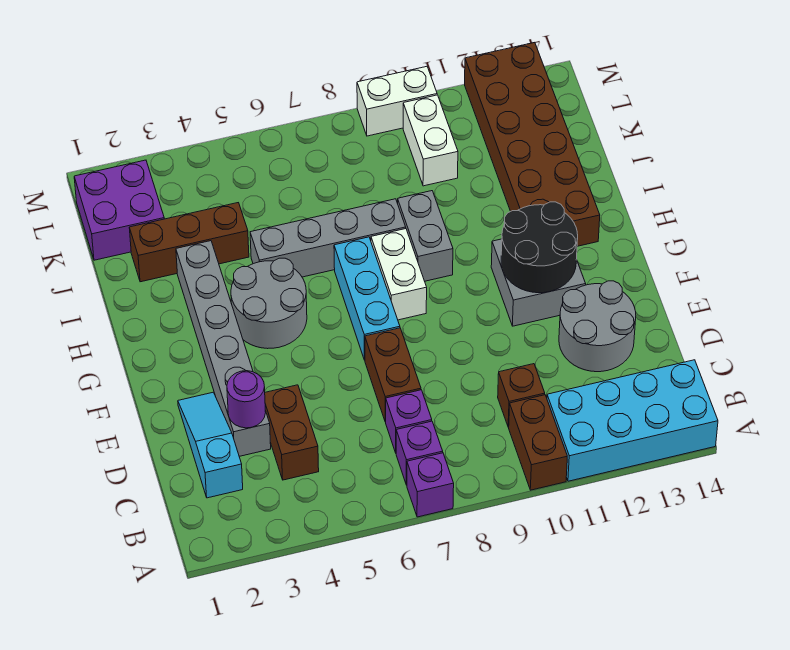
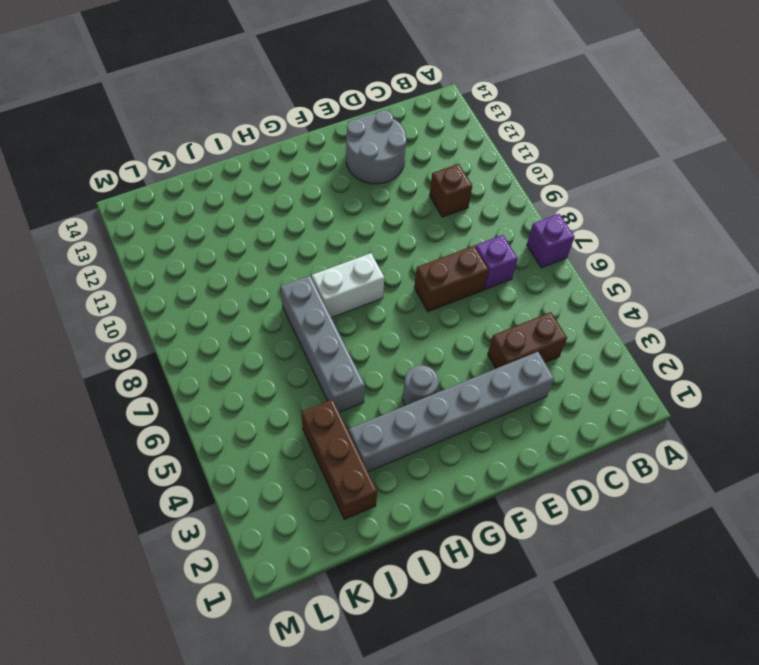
grey 1x1 round brick [403,365,438,406] -> grey 2x2 round brick [231,258,307,349]
none -> brown 1x2 brick [509,395,567,490]
none -> cyan 2x4 brick [547,360,718,481]
none -> purple 1x1 brick [396,421,443,485]

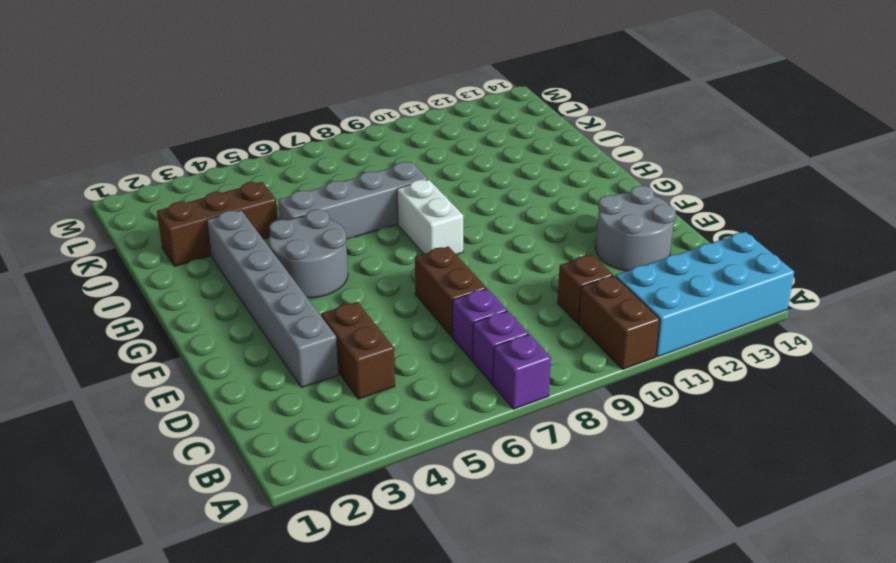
none -> cyan 1x3 slope [178,392,243,498]
none -> cyan 1x3 brick [334,237,400,360]
none -> grey 2x2 brick [491,239,586,326]

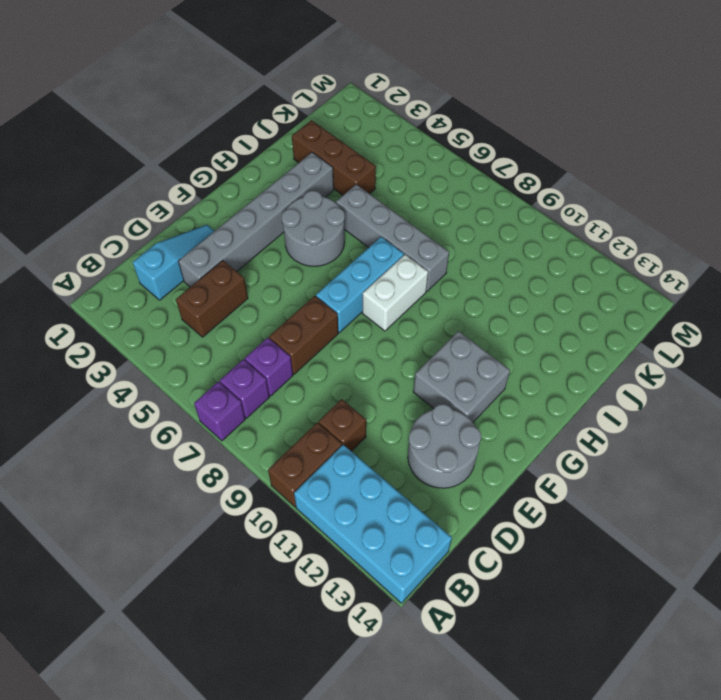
none -> grey 1x2 brick [398,191,453,281]
none -> brown 2x6 brick [465,43,600,246]
none -> purple 2x2 brick [74,160,164,260]

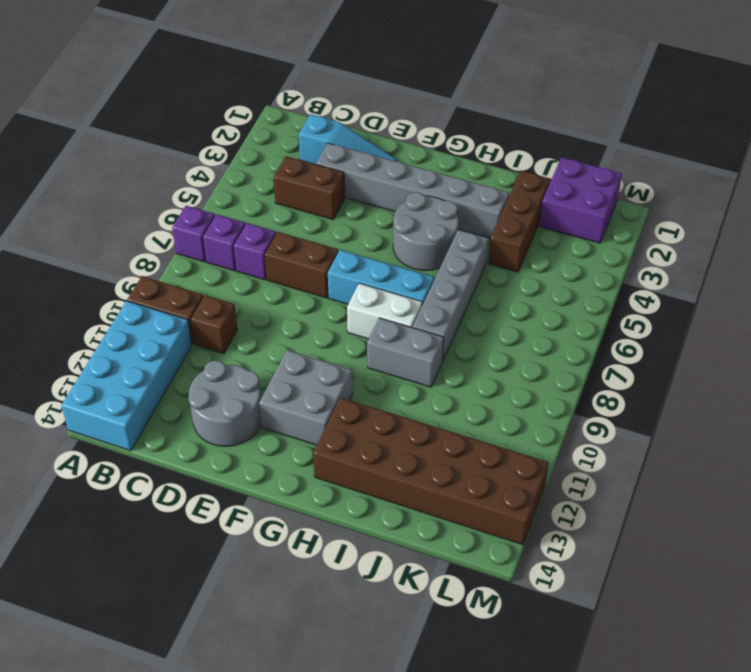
none -> white 1x2 brick [403,95,458,186]
none -> white 1x2 brick [357,67,437,136]
none -> purple 1x1 round brick [227,371,266,428]

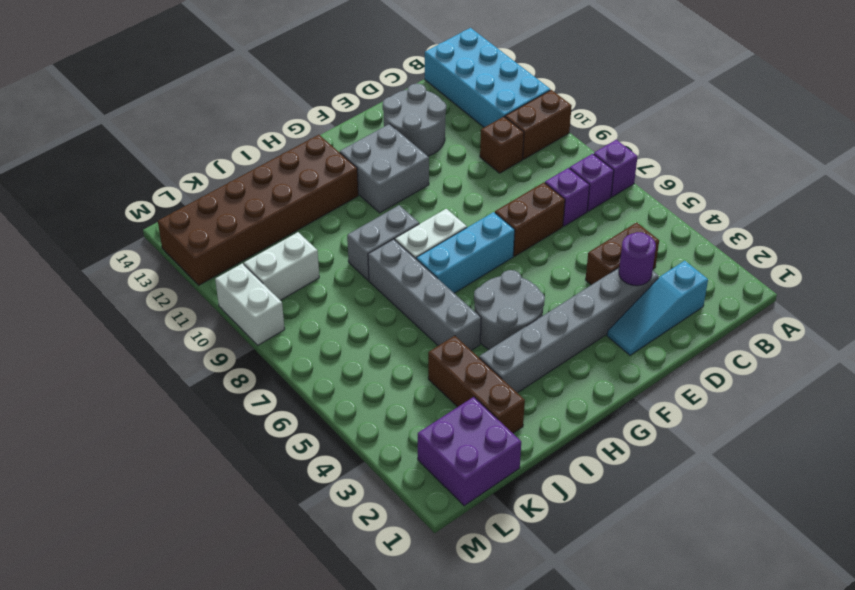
none -> black 2x2 round brick [501,202,578,293]

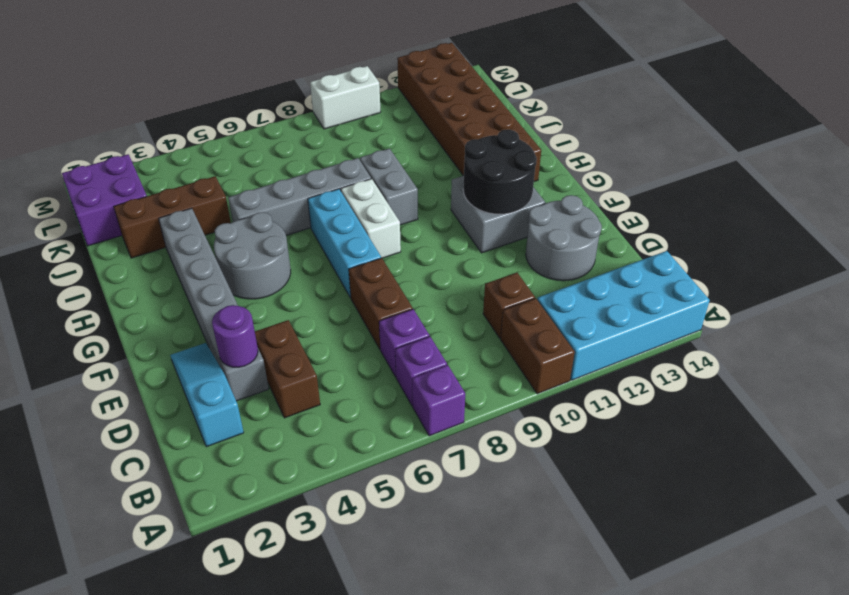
none -> white 1x2 brick [403,95,458,186]

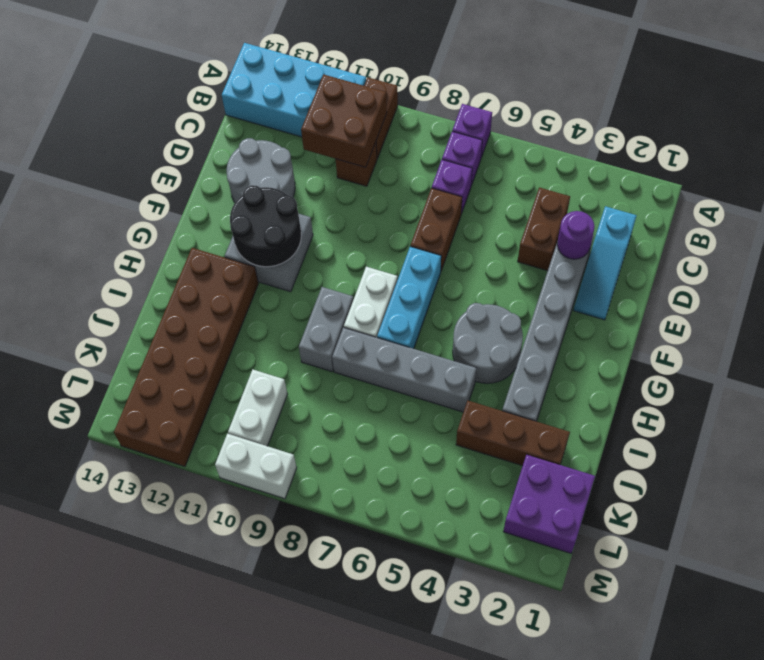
brown 2x2 brick [301,74,387,167] -> none

